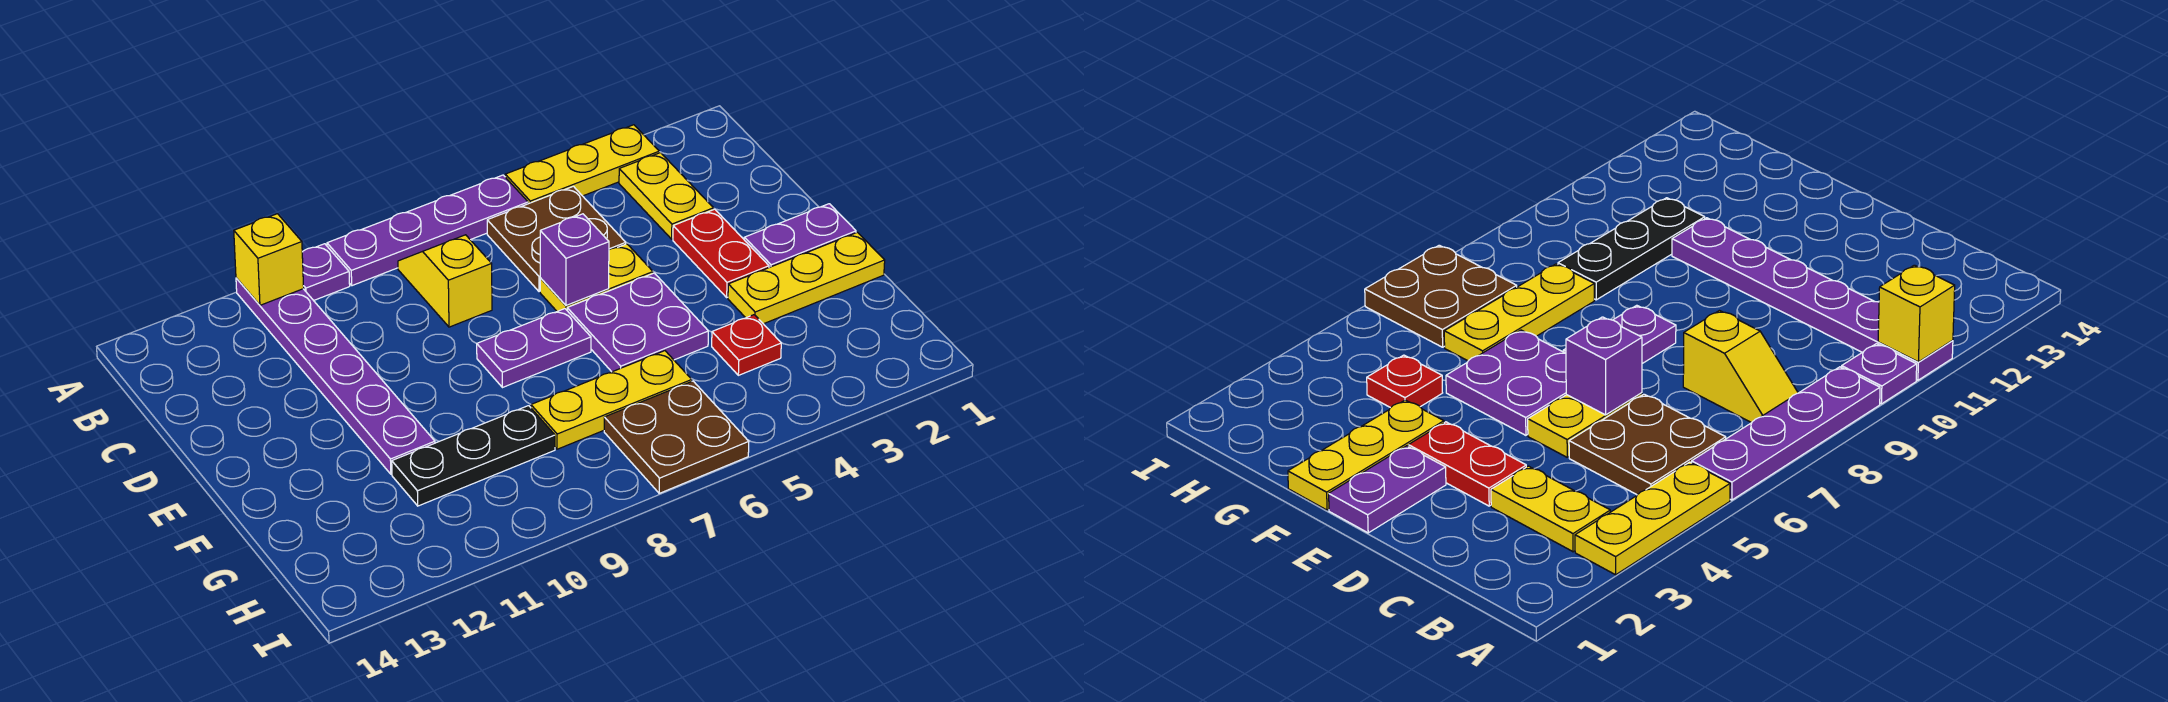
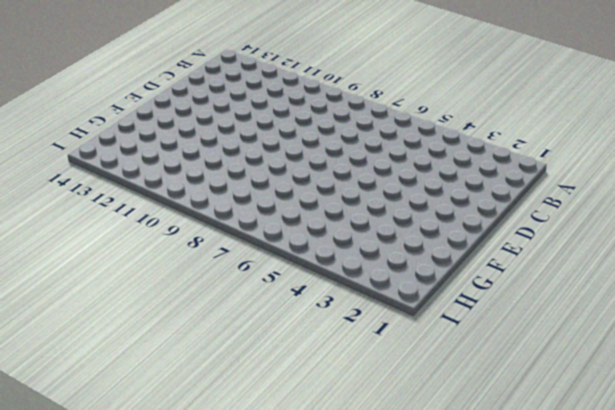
none -> yellow 1x3 plate [505,125,659,204]
none -> purple 1x4 plate [327,175,528,286]
none -> purple 1x1 plate [302,244,350,301]

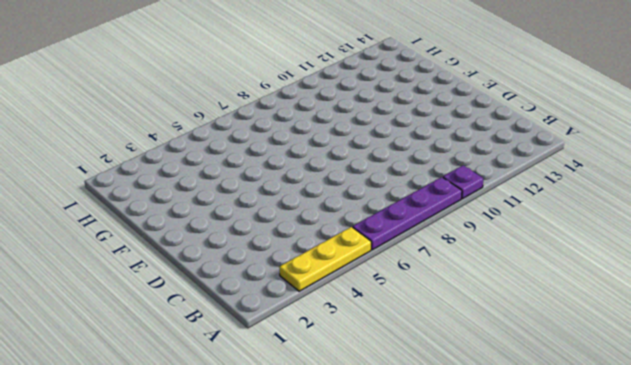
none -> purple 1x6 plate [236,278,435,474]
none -> yellow 1x2 plate [619,153,714,239]
none -> brown 2x2 plate [487,186,626,292]

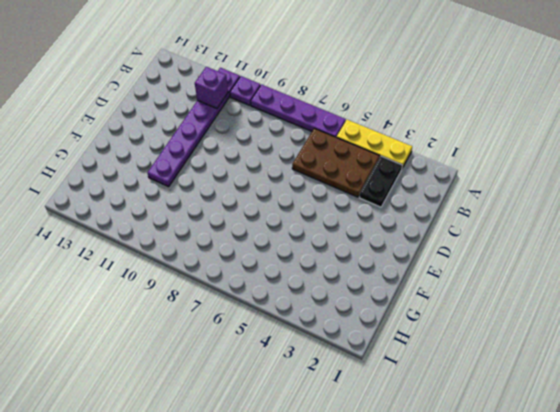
black 1x2 plate [359,156,402,207] -> yellow 1x2 plate [619,153,714,239]
brown 2x3 plate [292,128,379,197] -> brown 2x2 plate [487,186,626,292]
purple 1x1 brick [195,67,228,108] -> purple 1x1 brick moved to [540,214,609,305]
none -> yellow 1x2 slope [398,235,492,327]
none -> red 1x2 plate [673,209,769,297]
none -> yellow 1x2 plate [540,244,653,311]

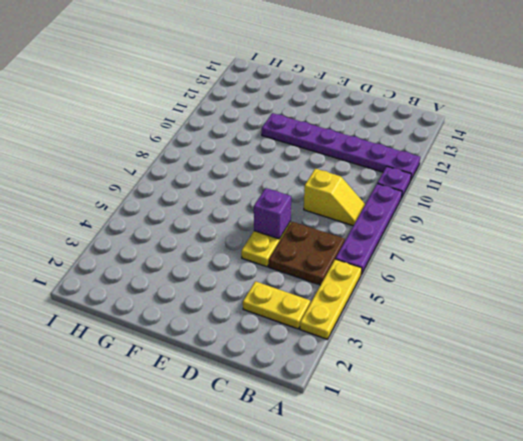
none -> red 1x2 plate [673,209,769,297]
none -> purple 1x2 plate [744,204,856,267]
none -> purple 2x2 plate [567,273,708,372]

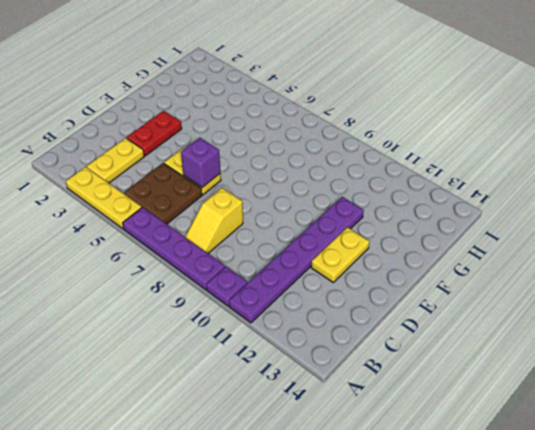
yellow 1x2 plate [311,227,369,282] -> none
none -> purple 1x2 plate [744,204,856,267]
none -> purple 2x2 plate [567,273,708,372]
none -> purple 1x2 plate [477,309,591,388]

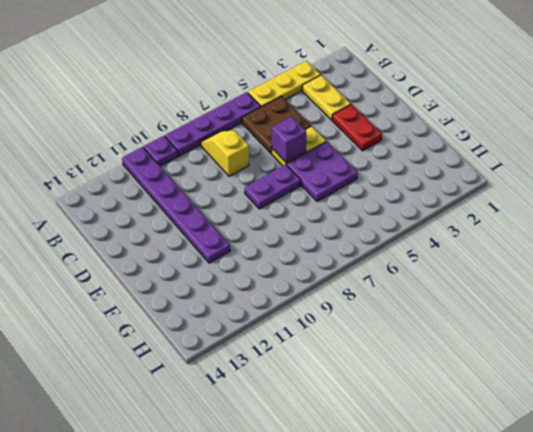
none -> purple 1x2 plate [744,204,856,267]
none -> yellow 1x3 plate [728,232,885,324]
none -> red 1x1 plate [712,315,781,375]

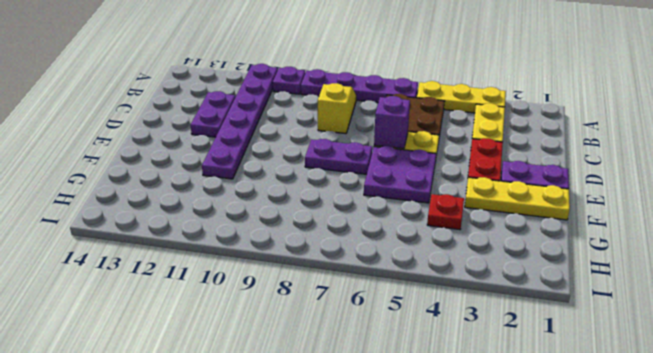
purple 1x2 plate [191,91,235,137] -> none
none -> yellow 1x3 plate [531,351,692,449]
none -> black 1x3 plate [392,406,555,506]
none -> brown 2x2 plate [604,381,749,493]

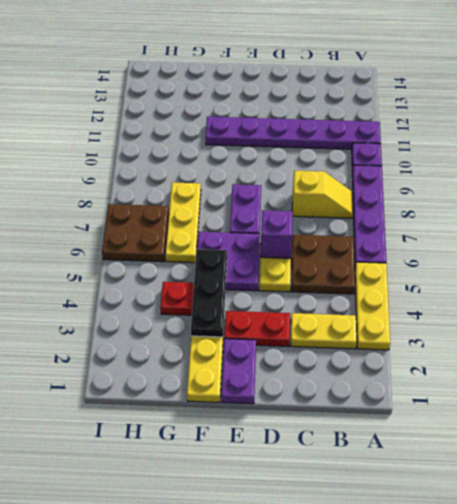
black 1x3 plate [191,249,227,337] -> black 1x3 plate moved to [392,406,555,506]
none -> yellow 1x1 brick [234,214,304,305]

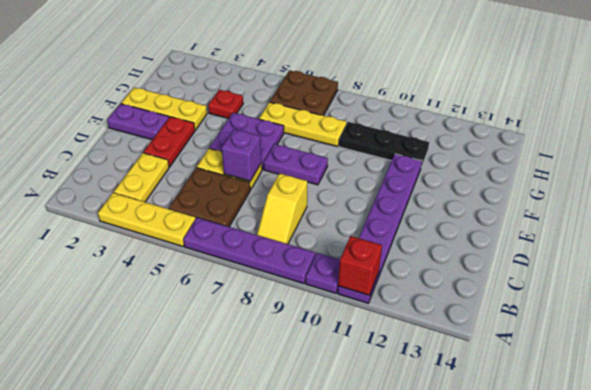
red 1x1 brick [338,236,382,295] -> yellow 1x1 brick [234,214,304,305]

